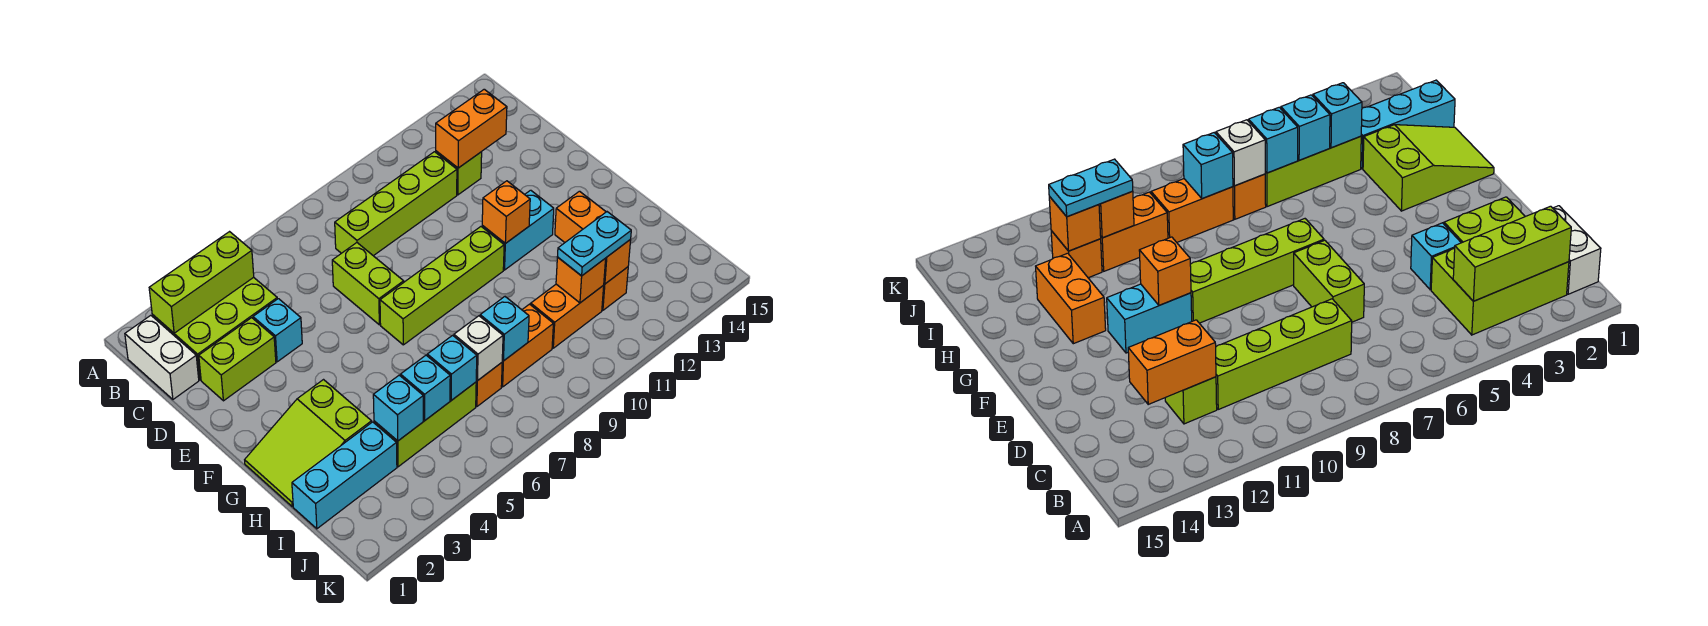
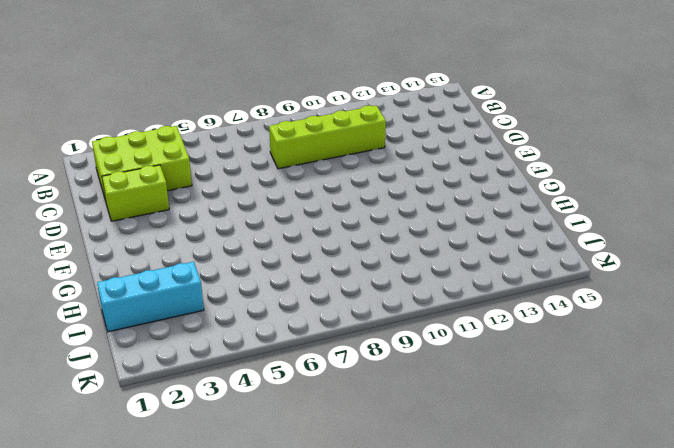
none -> white 1x2 brick [125,315,199,399]
none -> lime 1x1 brick [436,151,482,195]
none -> cyan 1x1 brick [253,299,302,362]

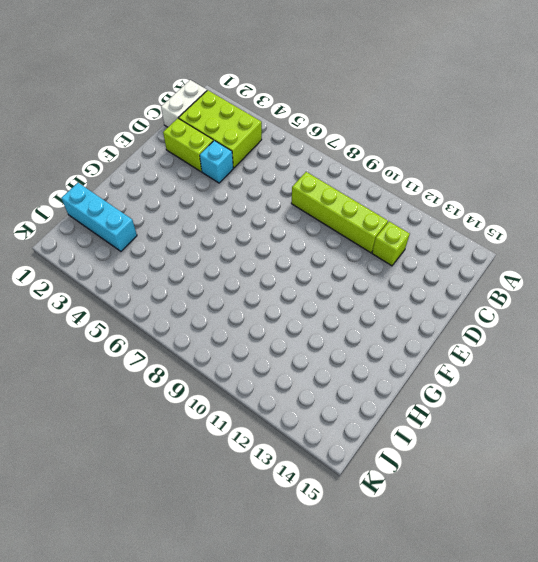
none -> lime 1x2 brick [332,243,404,325]
none -> lime 1x4 brick [380,227,504,345]
none -> cyan 1x2 brick [482,190,554,270]

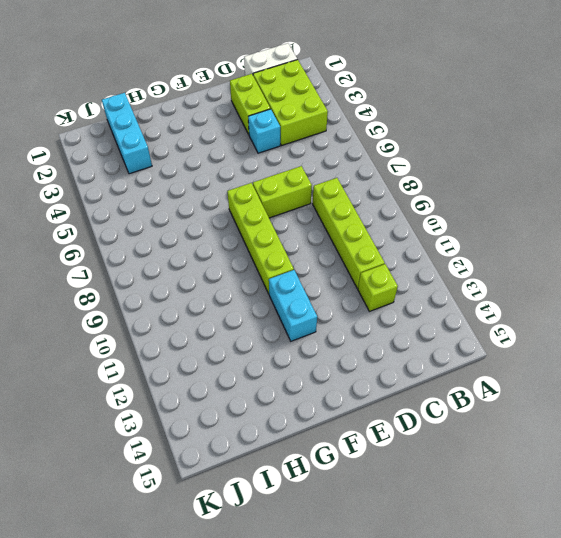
none -> lime 2x3 slope [245,380,372,506]
none -> orange 1x2 brick [555,191,606,242]
none -> lime 1x3 brick [374,382,476,467]

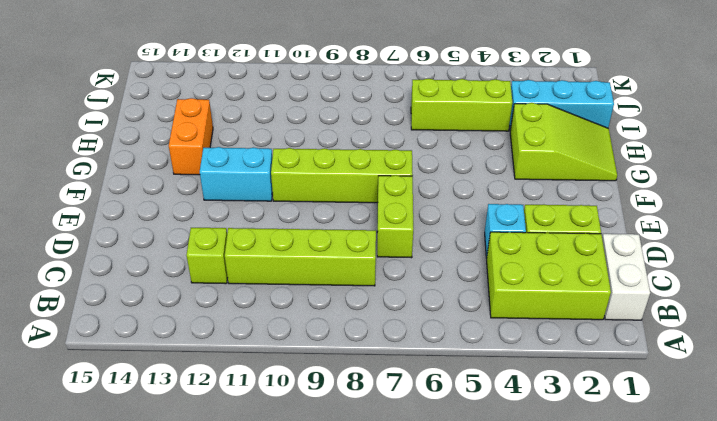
none -> orange 1x1 brick [476,363,502,406]
none -> orange 1x2 brick [501,304,553,387]
none -> orange 1x2 brick [531,284,604,348]

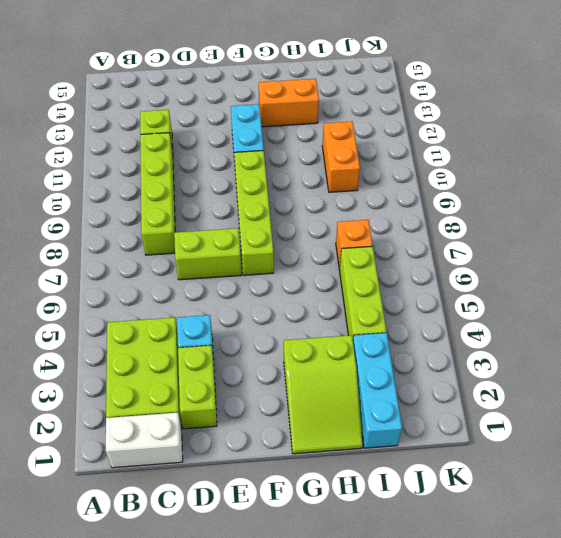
none -> orange 1x2 brick [501,304,553,387]
none -> orange 1x1 brick [602,267,628,310]
none -> lime 1x3 brick [149,232,254,333]

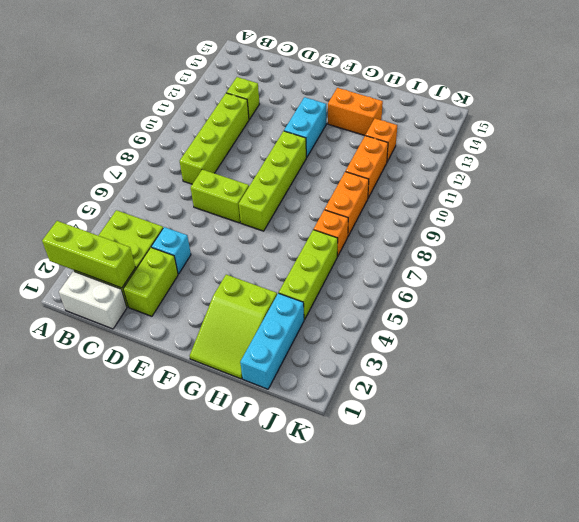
lime 1x3 brick [42,221,136,288] -> lime 1x3 brick turned to [149,232,254,333]
none -> orange 1x2 brick [436,89,507,168]
none -> orange 1x1 brick [482,181,530,243]
none -> cyan 1x1 brick [373,375,423,441]

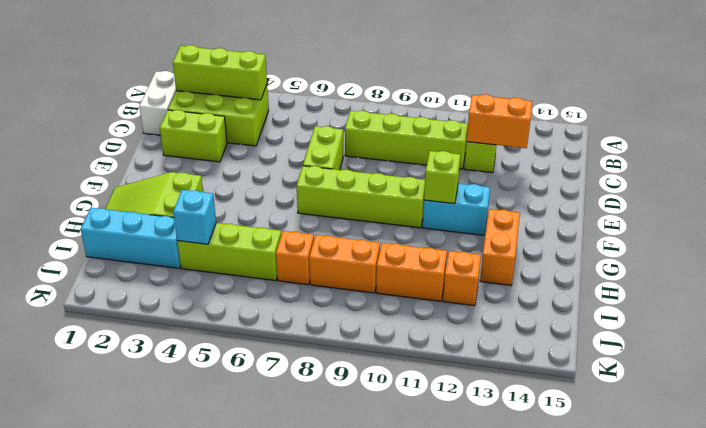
lime 1x1 brick [424,151,460,204] -> orange 1x1 brick [482,181,530,243]
none -> cyan 1x1 brick [253,299,302,362]
none -> cyan 1x1 brick [401,355,450,420]
none -> cyan 1x1 brick [427,335,477,400]

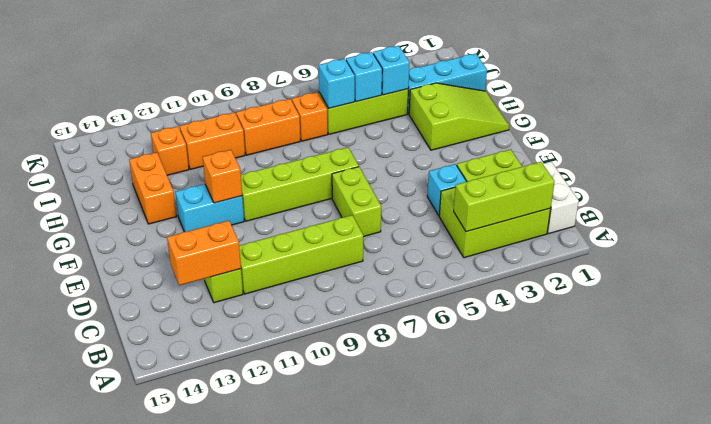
none -> white 1x1 brick [454,316,503,380]
none -> cyan 1x1 brick [480,297,529,361]
none -> orange 1x1 brick [556,257,606,303]

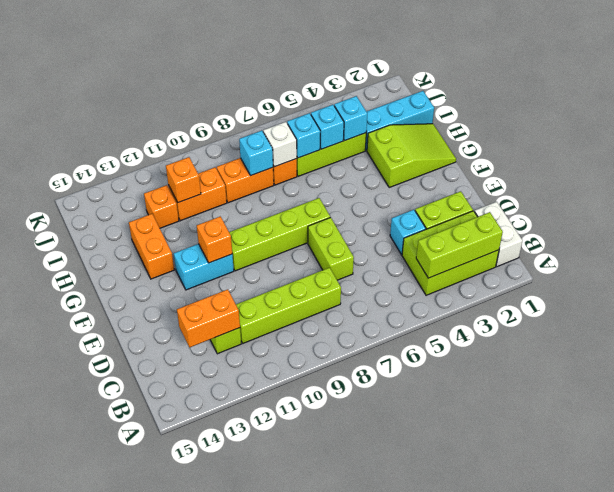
none -> orange 1x1 brick [604,239,631,284]
none -> cyan 1x2 plate [557,212,631,276]

